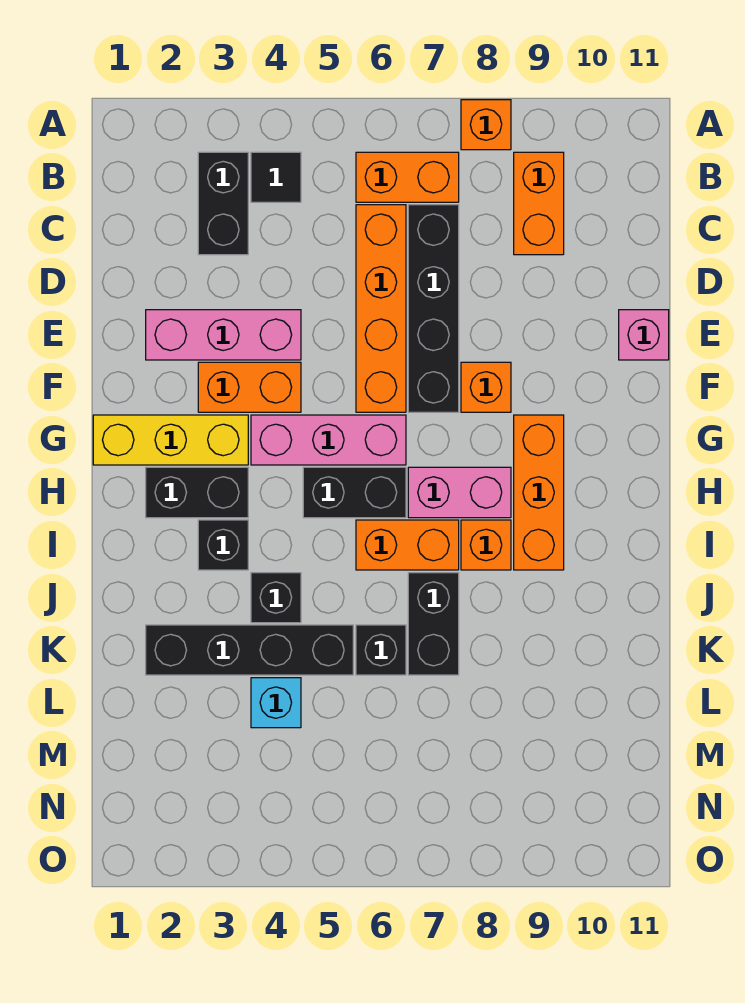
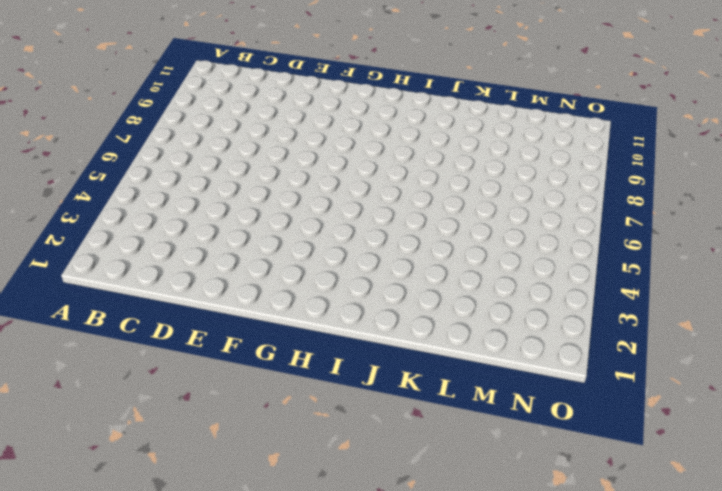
none -> orange 1x1 brick [461,100,511,150]
none -> black 1x2 brick [198,152,248,255]
none -> black 1x1 tile [251,152,301,202]

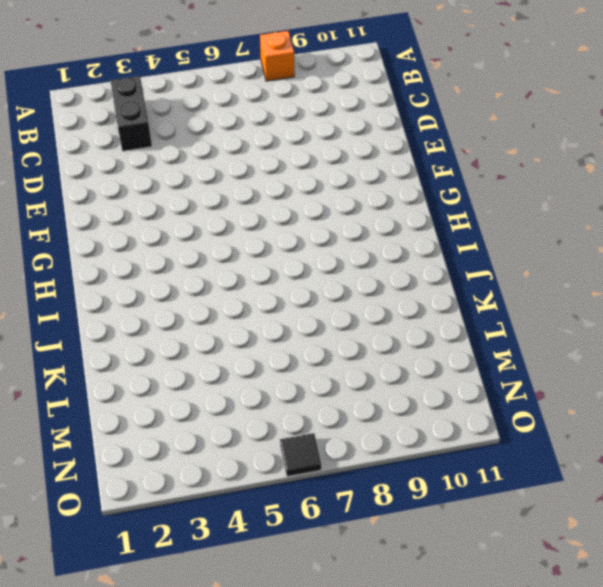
black 1x1 tile [280,433,321,477] -> black 1x1 tile moved to [251,152,301,202]
none -> orange 1x2 brick [356,152,459,202]
none -> orange 1x2 brick [514,152,564,255]
none -> orange 1x4 brick [356,205,406,412]

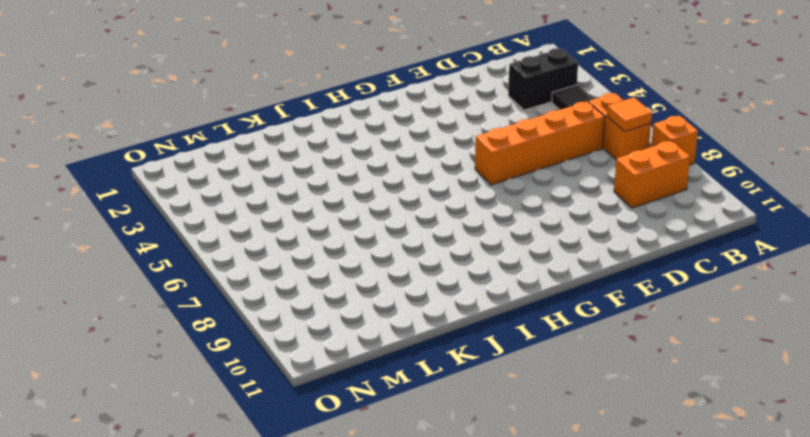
orange 1x1 tile [607,97,652,132] -> none
none -> black 1x4 brick [408,205,459,412]
none -> pink 1x3 brick [146,310,301,360]
none -> pink 1x1 brick [619,310,669,360]

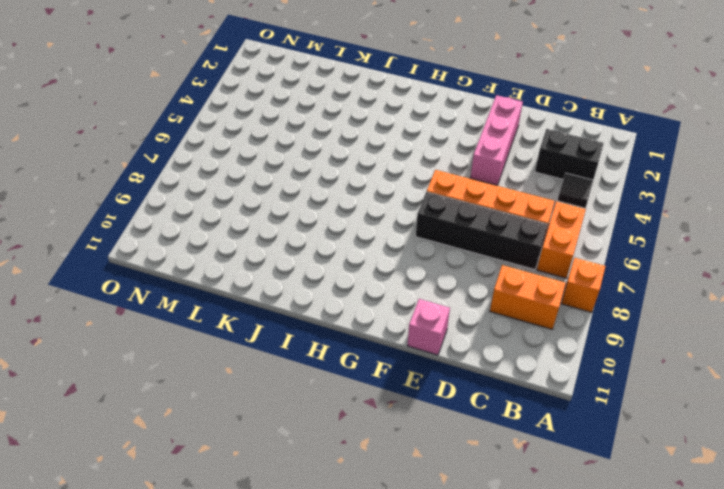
none -> orange 1x2 brick [198,362,301,412]
none -> orange 1x1 brick [461,362,511,412]
none -> yellow 1x3 brick [93,415,248,465]

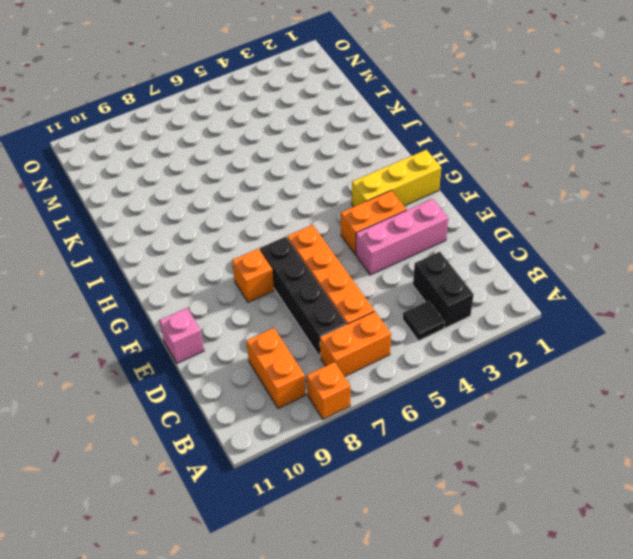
none -> pink 1x3 brick [251,415,406,465]
none -> orange 1x3 brick [514,415,564,570]
none -> black 1x2 brick [146,467,248,518]

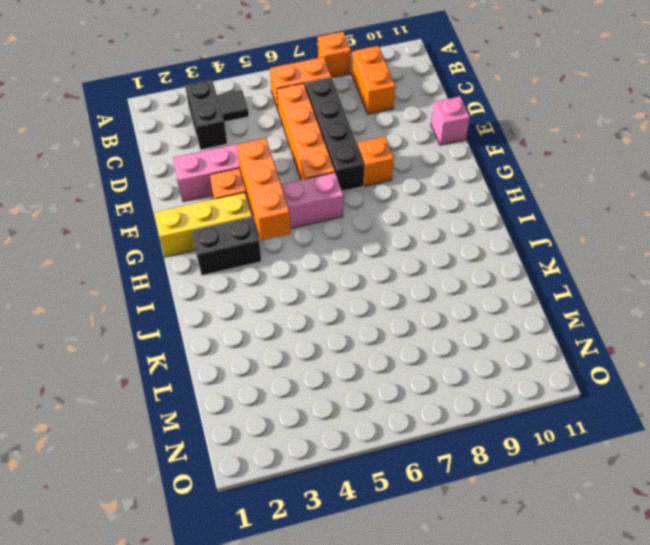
orange 1x3 brick [237,138,291,240] -> orange 1x3 brick moved to [514,415,564,570]
none -> black 1x2 brick [303,467,406,518]
none -> pink 1x2 brick [408,467,511,518]
none -> black 1x1 brick [198,520,248,570]

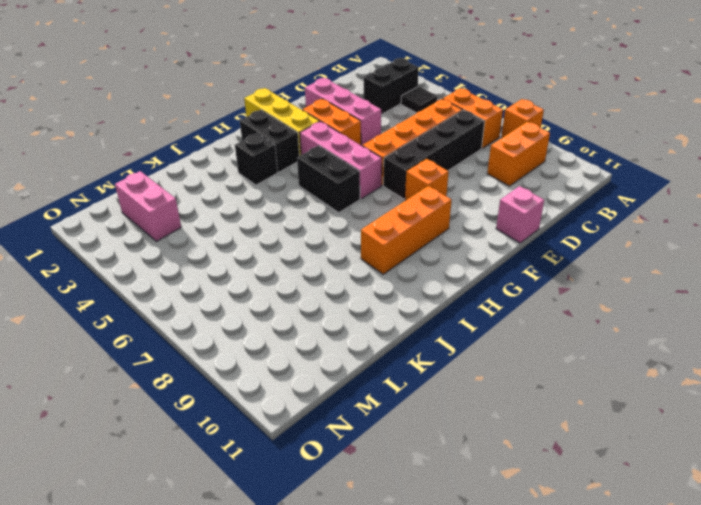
pink 1x2 brick [115,171,181,241] -> pink 1x2 brick moved to [408,467,511,518]
none -> orange 1x2 brick [356,520,459,570]
none -> orange 1x1 brick [461,520,511,570]
none -> black 1x1 brick [251,573,301,623]

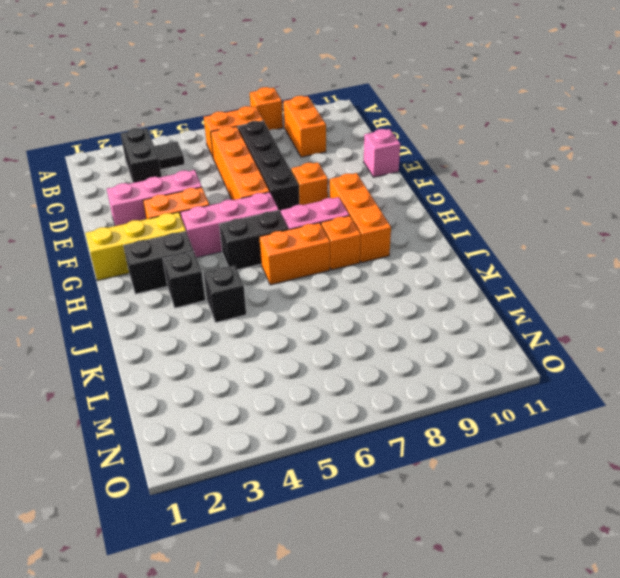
none -> black 1x2 brick [408,573,459,675]
none -> black 1x4 brick [146,625,353,675]
none -> black 1x1 brick [356,625,406,675]

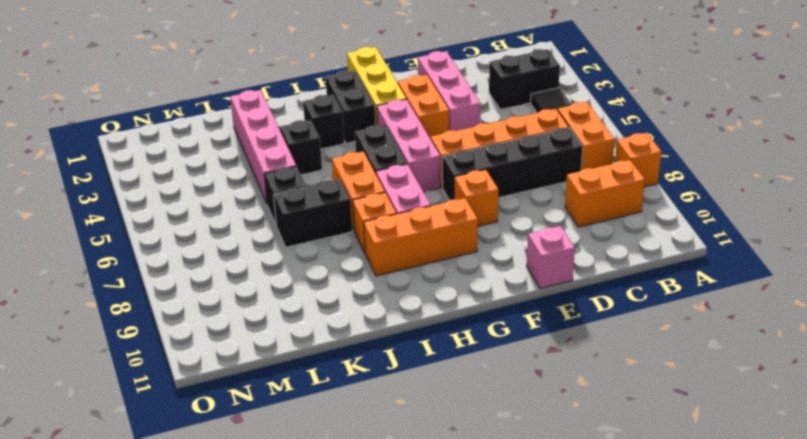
pink 1x4 brick [230,90,296,203] -> black 1x4 brick [146,625,353,675]
none -> cyan 1x1 brick [251,678,301,728]

